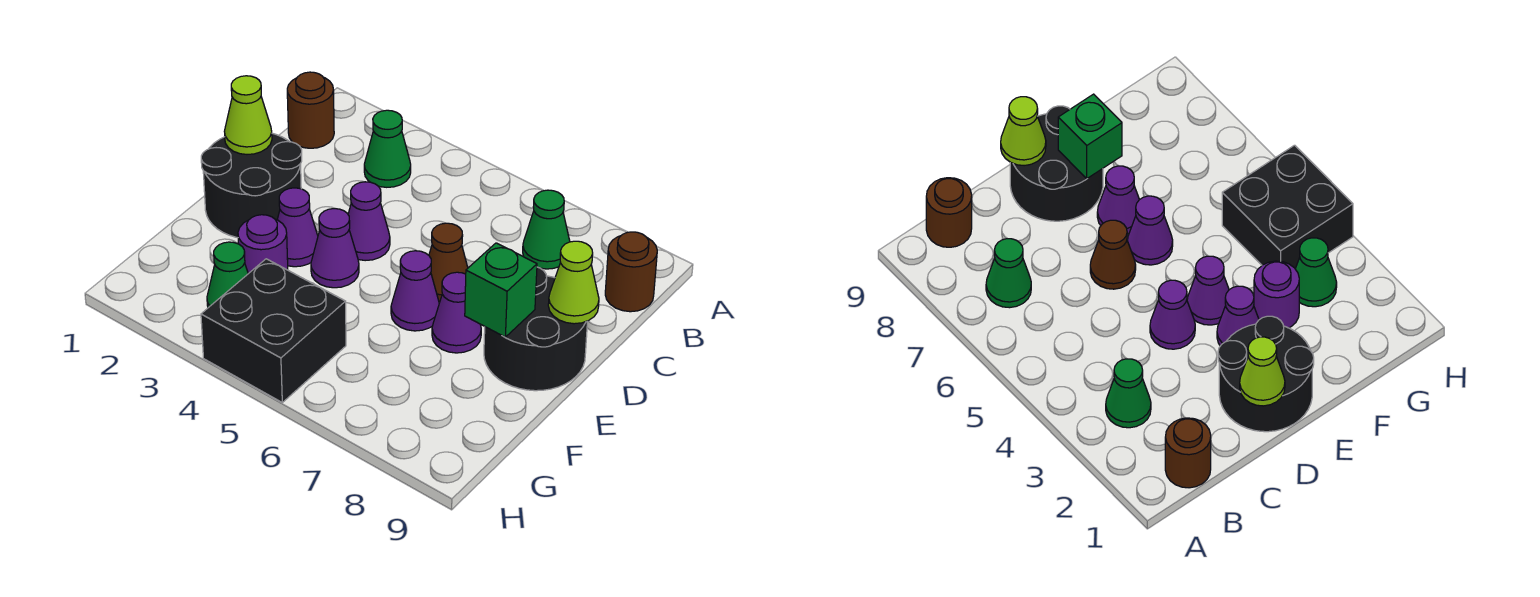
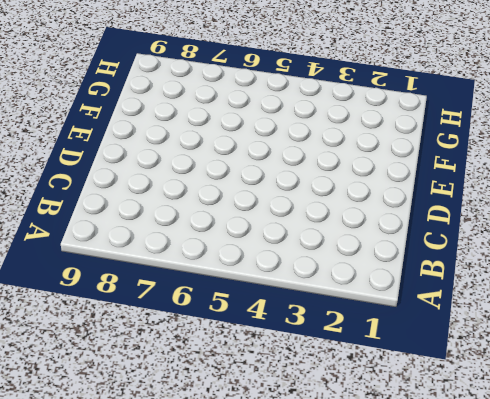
none -> brown 1x1 round brick [287,72,334,148]
none -> green 1x1 cone [364,110,411,187]
none -> green 1x1 cone [523,190,570,269]

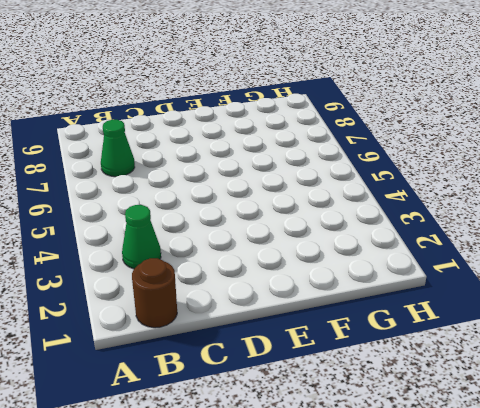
none -> brown 1x1 round brick [605,232,657,312]
none -> black 2x2 round brick [201,133,302,238]
none -> purple 1x1 cone [348,182,390,261]

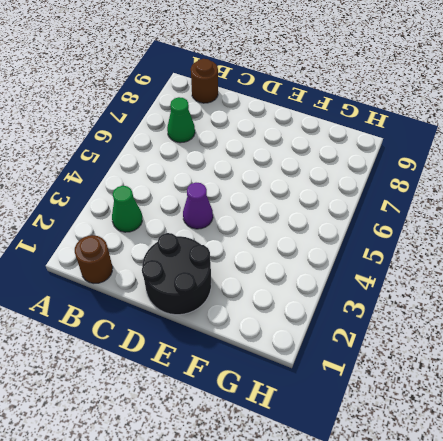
none -> brown 1x1 cone [429,223,468,302]
none -> black 2x2 round brick [484,267,588,391]
none -> purple 1x1 cone [277,188,318,267]

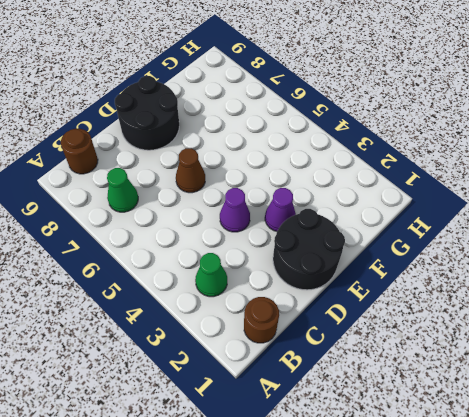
none -> purple 1x1 cone [311,209,359,288]
none -> purple 1x1 cone [391,251,439,331]
none -> purple 1x1 cone [432,272,481,353]

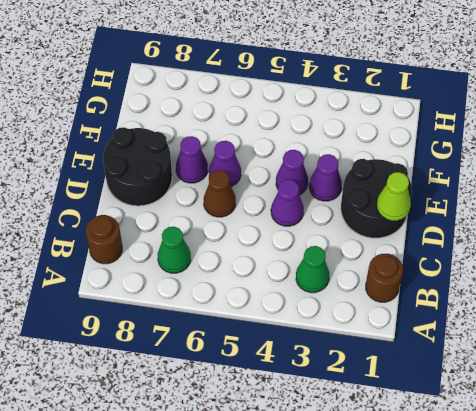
none -> purple 1x1 round brick [238,215,288,274]
none -> green 1x1 cone [207,242,248,308]
none -> black 2x2 brick [201,259,346,402]

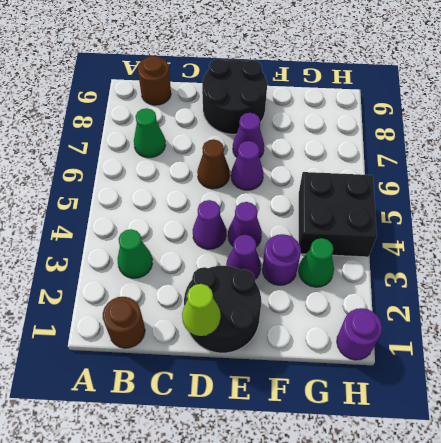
purple 1x1 round brick [337,308,382,360] -> none
none -> lime 1x1 cone [548,241,599,324]
none -> green 1x1 brick [465,243,537,337]

